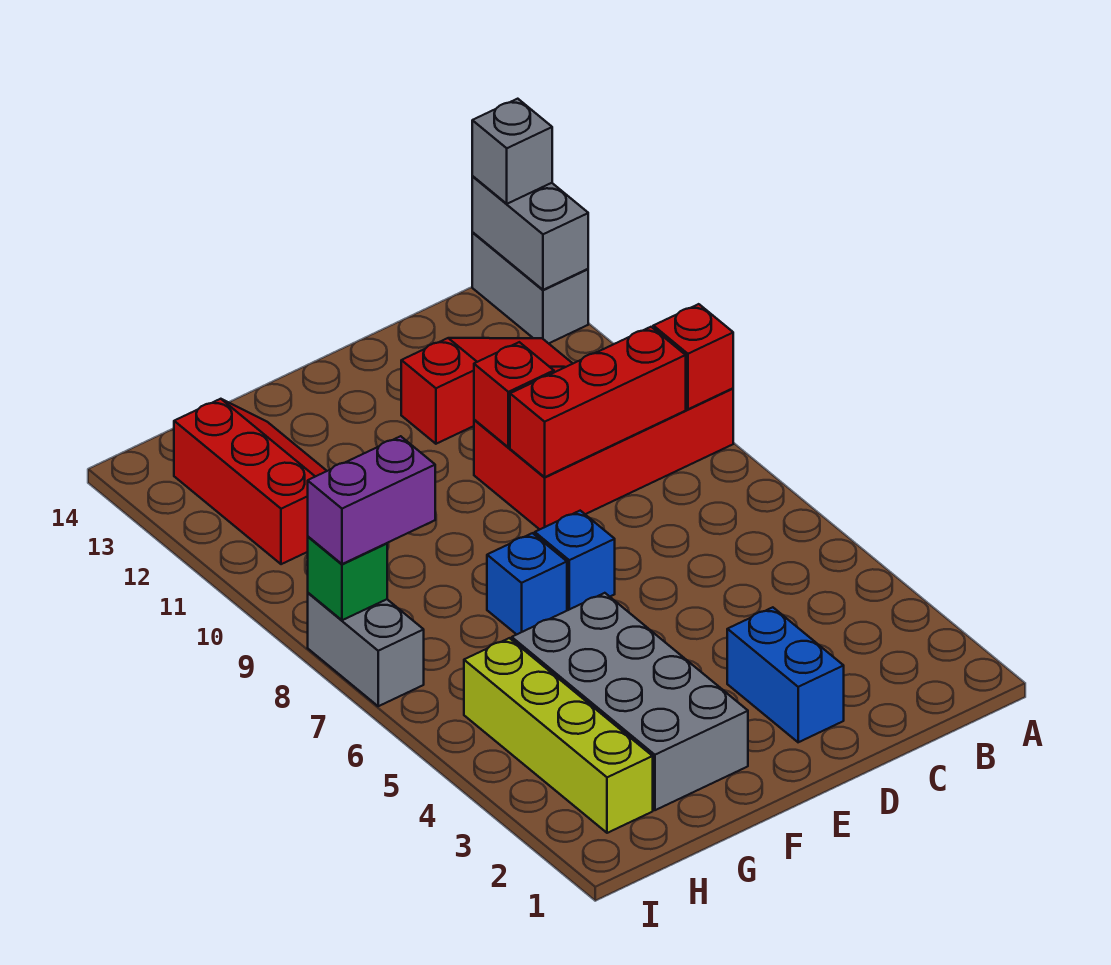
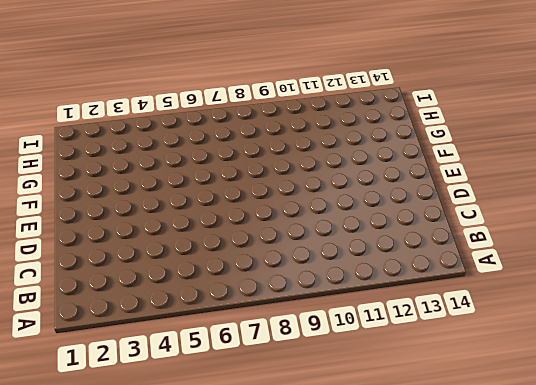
none -> red 2x4 brick [474,388,733,529]
none -> grey 1x2 brick [472,233,588,343]
none -> red 1x3 slope [401,338,573,444]

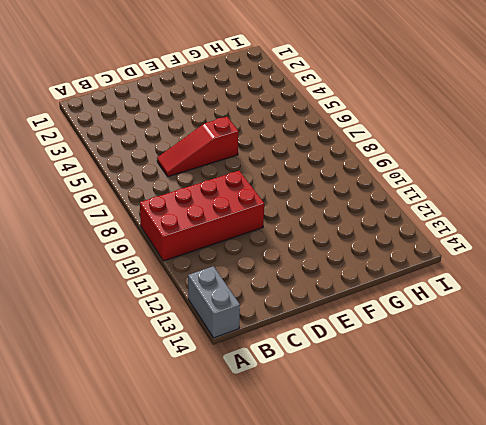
red 1x3 slope [157,117,239,177] -> red 1x3 slope moved to [401,338,573,444]
none -> blue 1x2 brick [727,607,844,742]
none -> blue 1x1 brick [535,511,615,610]
none -> grey 2x4 brick [512,593,748,810]

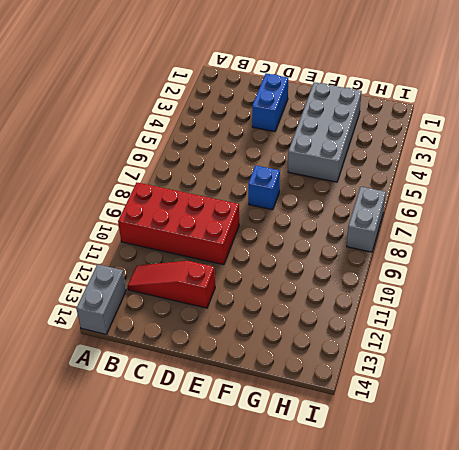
none -> blue 1x1 brick [487,533,567,635]
none -> red 2x3 slope [174,399,326,564]
none -> lime 1x4 brick [464,638,653,833]

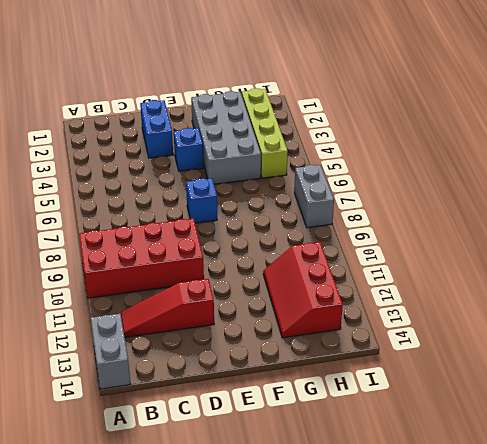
blue 1x1 brick [174,128,203,171] -> blue 1x1 brick moved to [487,533,567,635]
none -> red 1x1 brick [653,304,733,409]
none -> grey 1x2 brick [472,176,588,290]
none -> red 1x3 brick [510,327,686,477]

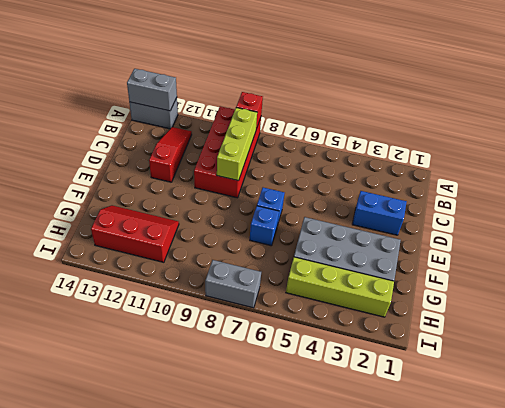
lime 1x3 brick [217,108,257,181] -> red 1x3 brick [510,327,686,477]
none -> red 1x1 brick [474,342,554,447]
none -> green 1x1 brick [308,537,387,620]
none -> grey 1x1 brick [472,99,552,204]

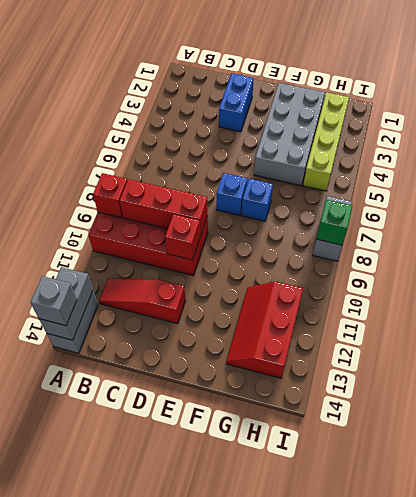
none -> purple 1x2 brick [308,436,435,564]

